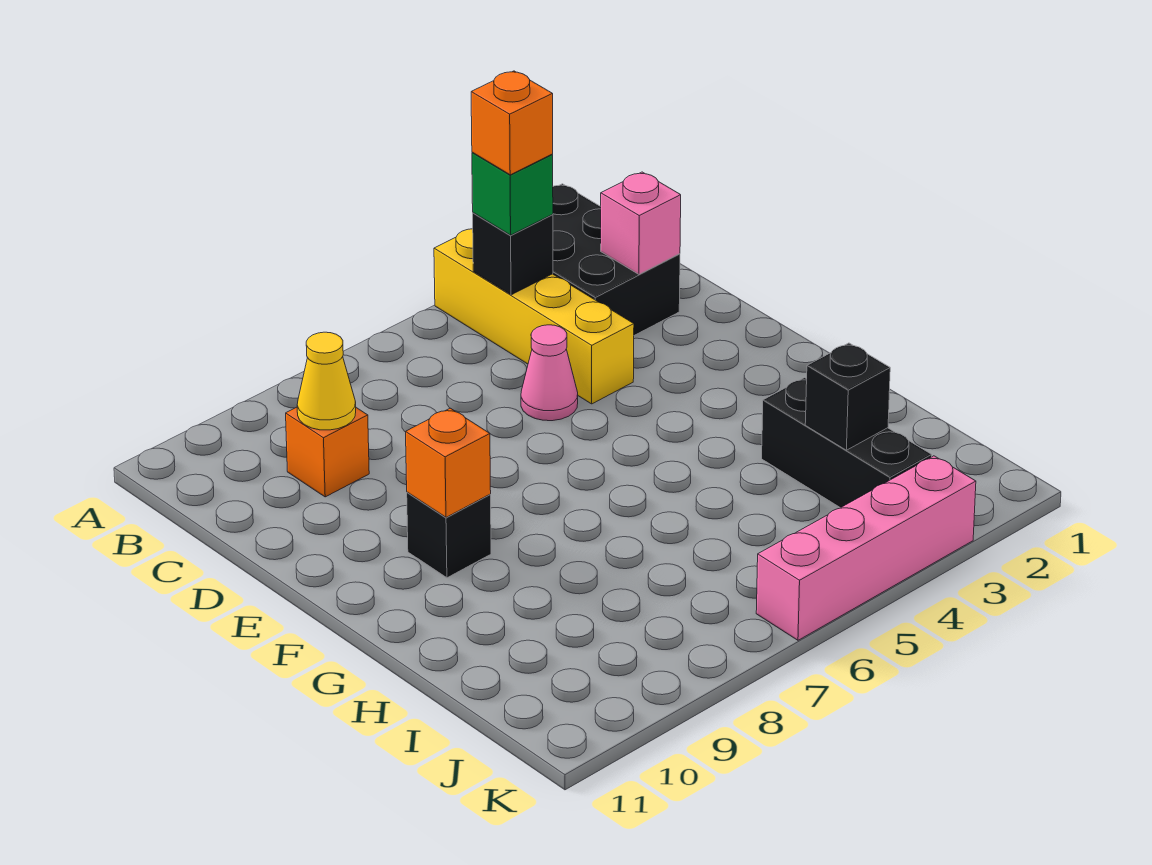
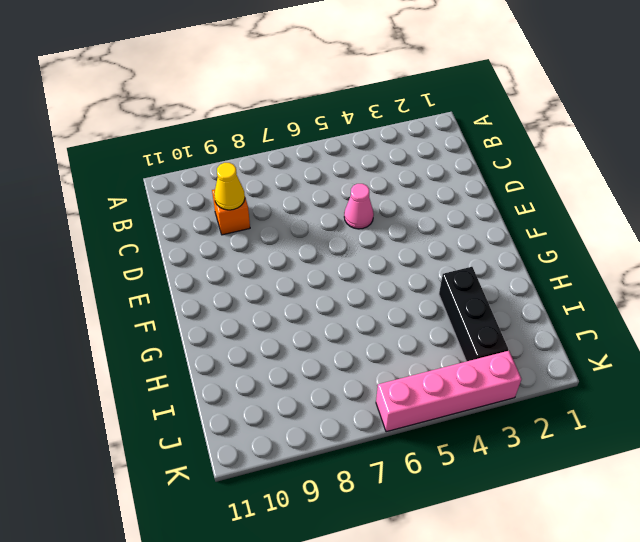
none -> black 2x3 brick [553,184,680,335]
none -> yellow 1x4 brick [434,229,634,404]
none -> black 1x1 brick [407,492,491,578]

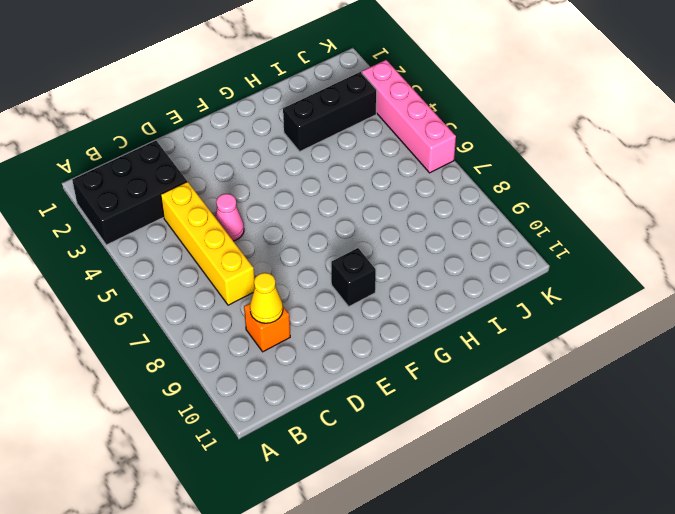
yellow 1x4 brick [161,182,255,305] -> yellow 1x4 brick turned to [434,229,634,404]
none -> black 1x1 brick [473,213,553,295]
none -> pink 1x1 brick [601,172,681,274]
none -> orange 1x1 brick [406,408,491,517]

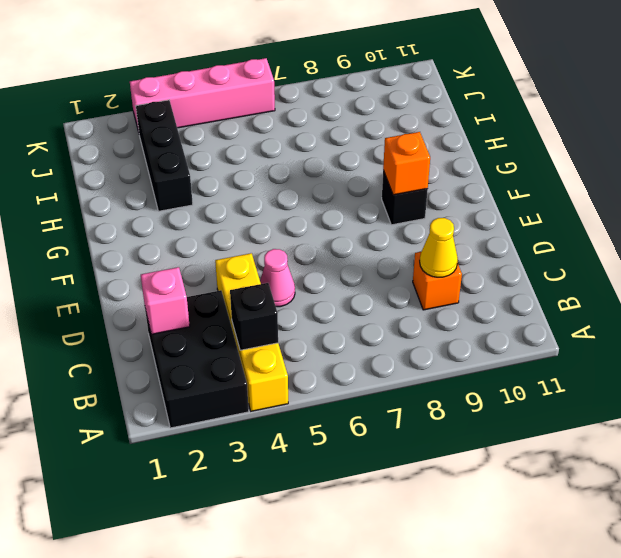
none -> black 1x1 brick [805,343,890,450]
none -> green 1x1 brick [472,152,553,235]
none -> orange 1x1 brick [471,71,553,175]

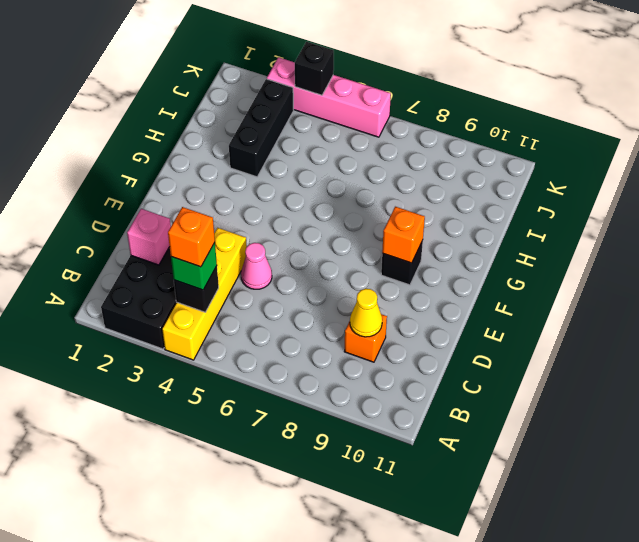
black 1x1 brick [295,42,334,95] -> black 1x1 brick moved to [805,343,890,450]

